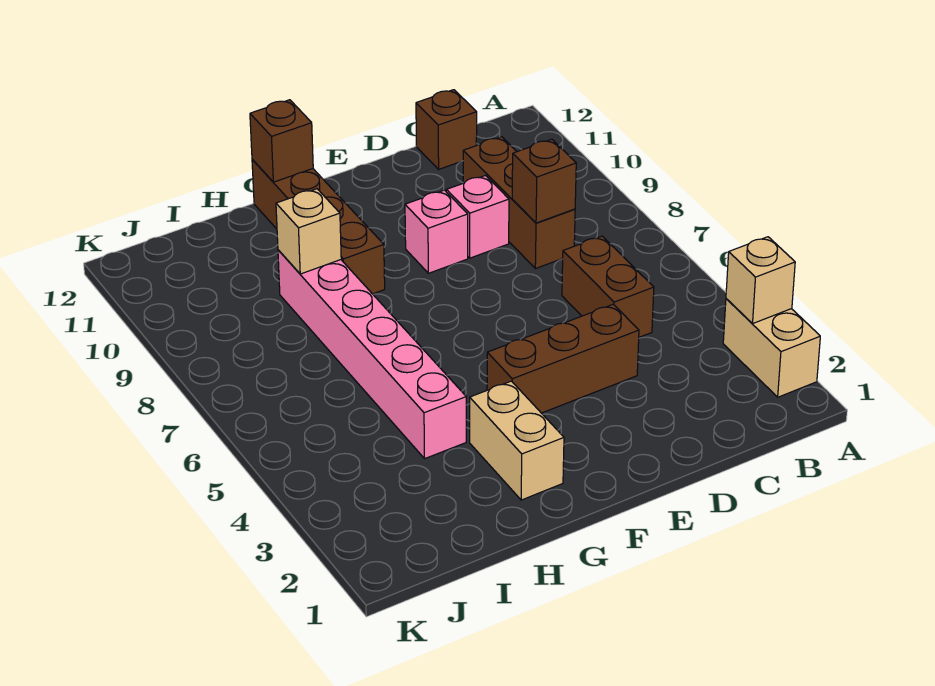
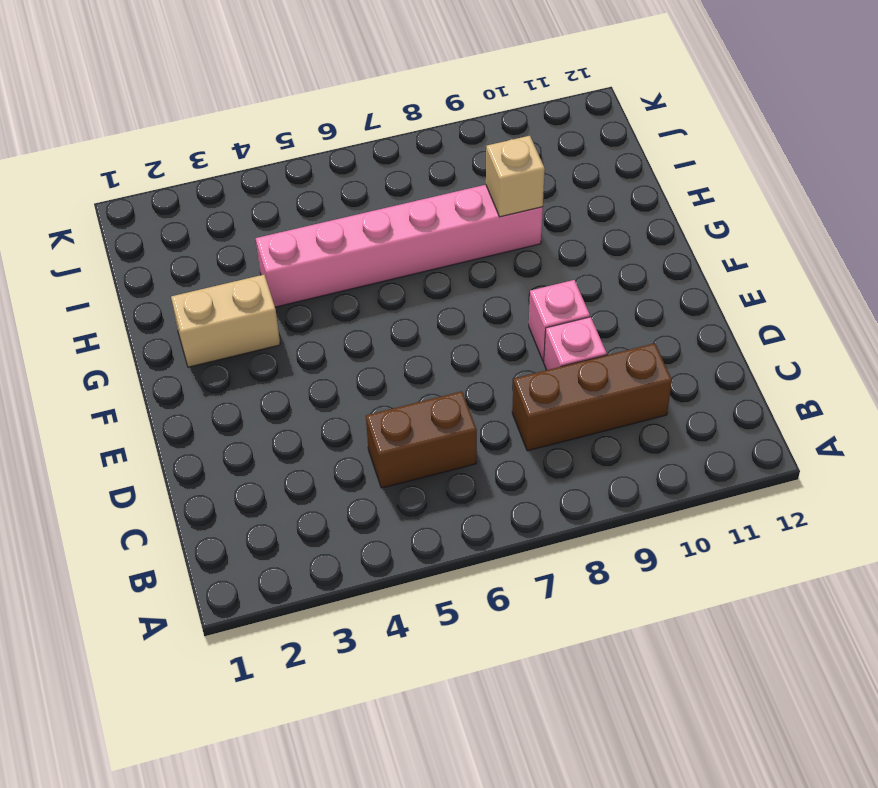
none -> tan 1x2 brick [723,299,820,397]
none -> brown 1x1 brick [416,90,477,169]
none -> brown 1x3 brick [487,304,639,413]

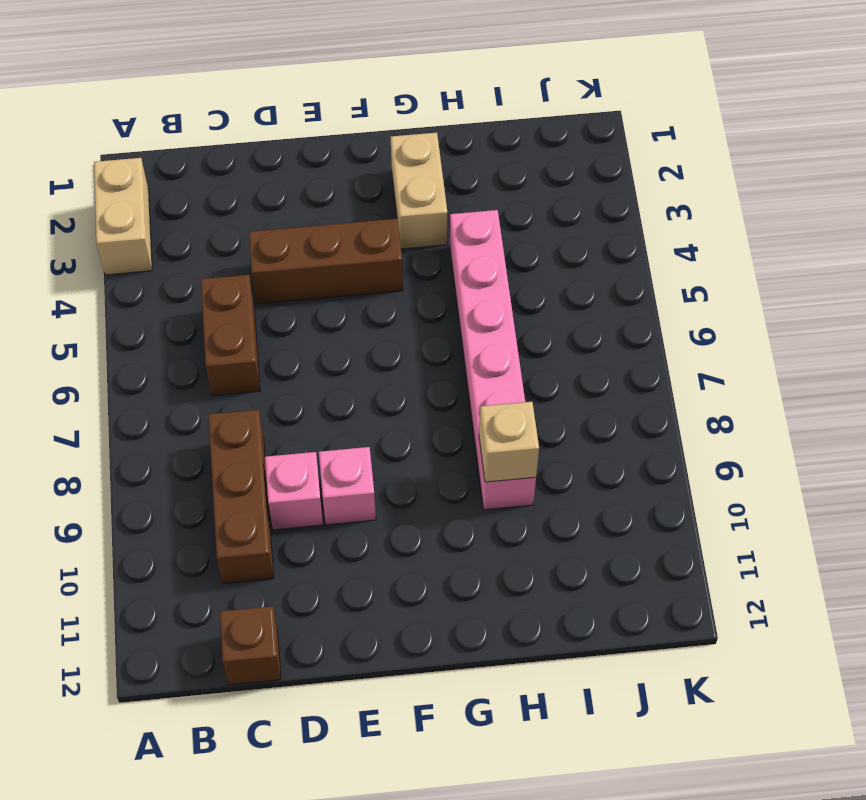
none -> brown 1x4 brick [252,159,385,294]
none -> tan 1x1 brick [726,237,795,323]
none -> brown 1x1 brick [512,139,576,223]

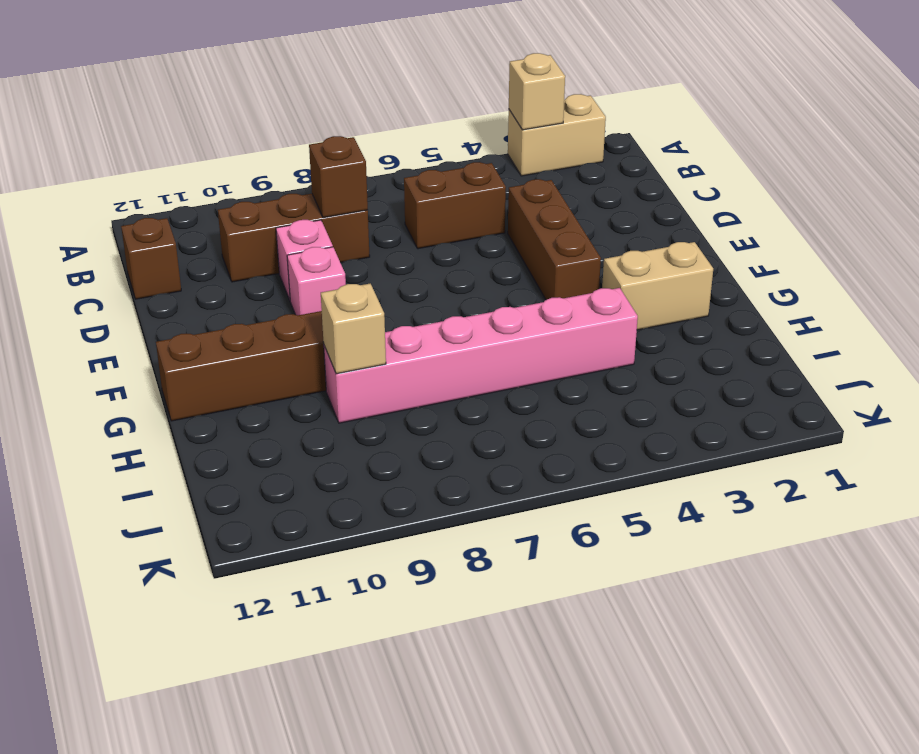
none -> brown 1x1 brick [250,100,313,182]

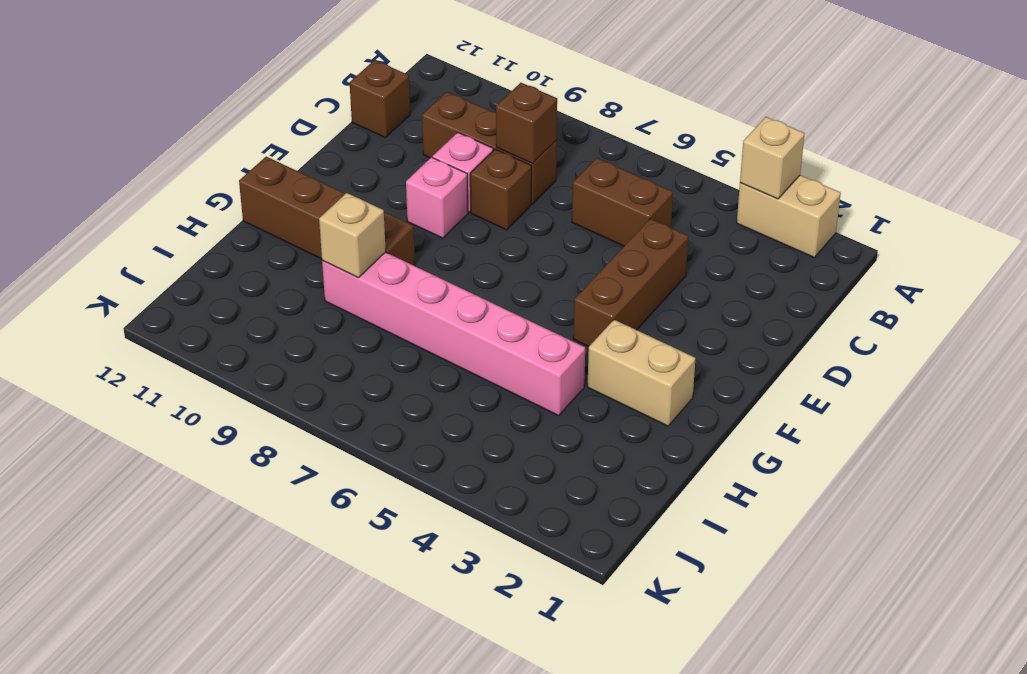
brown 1x1 brick [470,149,531,230] -> brown 1x1 brick moved to [250,100,313,182]

